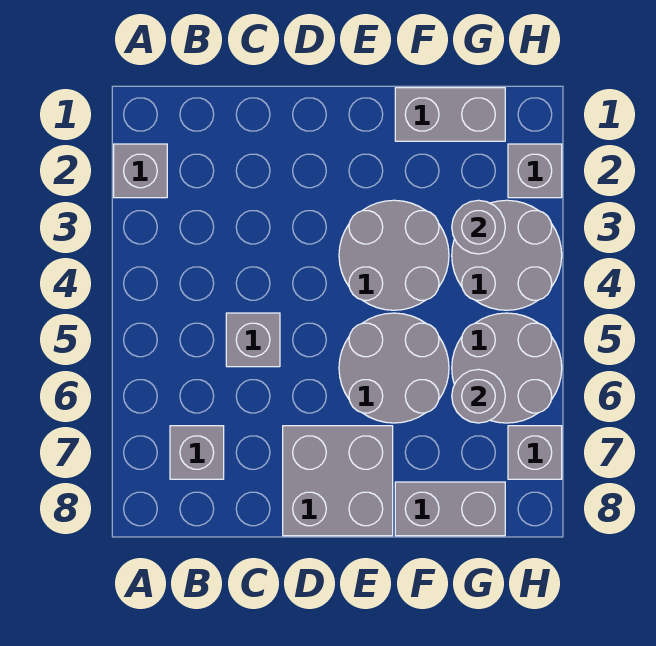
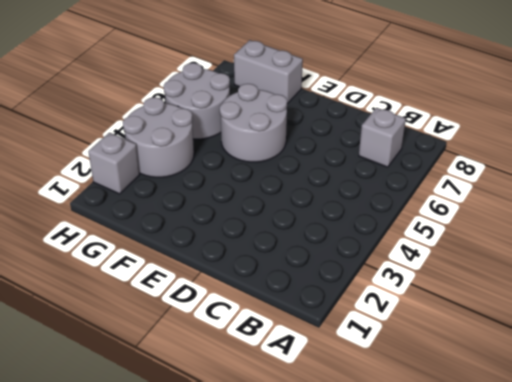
none -> grey 1x1 brick [114,144,167,198]
none -> grey 1x1 brick [226,313,280,367]
none -> grey 2x2 brick [283,426,393,536]

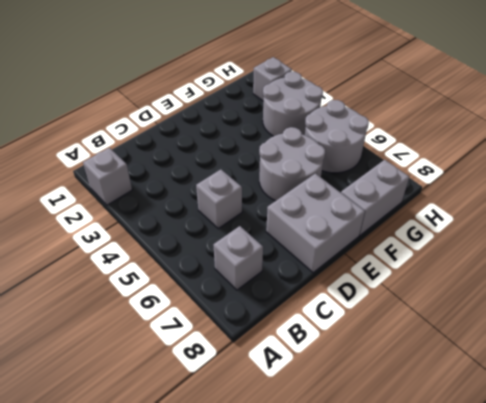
none -> grey 2x2 round brick [339,200,449,310]
none -> grey 1x2 brick [395,88,505,141]
none -> grey 1x1 brick [508,426,562,479]

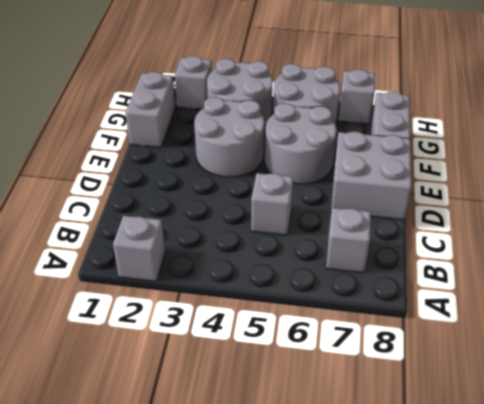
none -> grey 1x1 round brick [452,200,505,254]
none -> grey 1x1 round brick [452,369,505,423]

